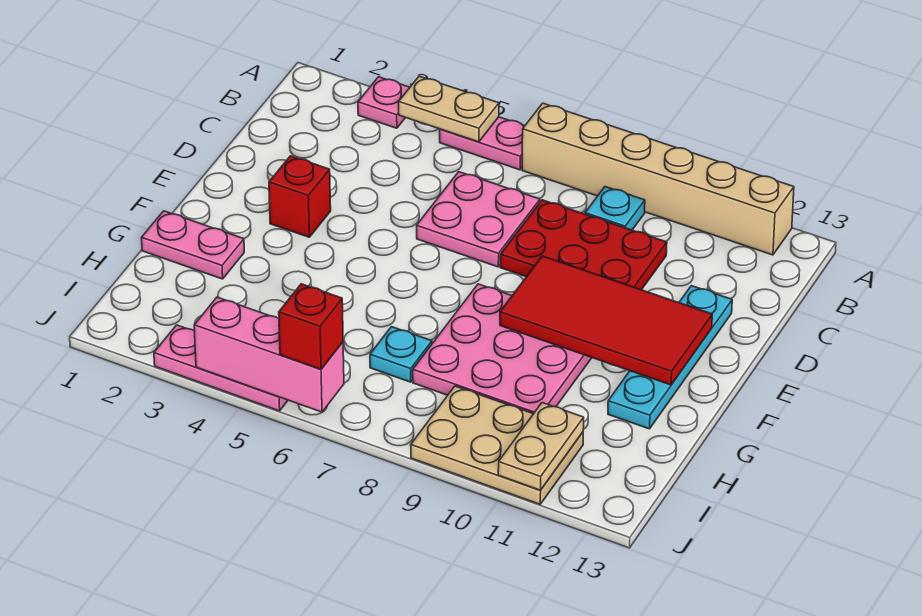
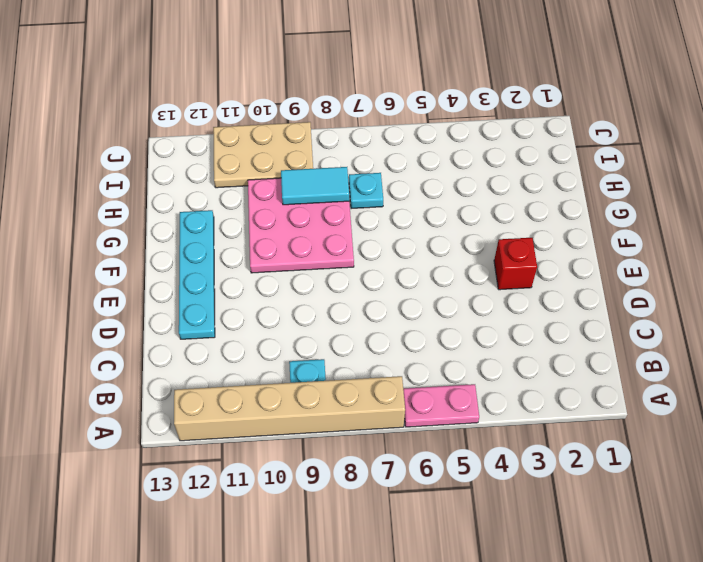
cyan 1x2 tile [281,167,349,205] -> none
none -> pink 1x1 plate [358,77,410,128]
none -> pink 2x2 plate [417,172,540,267]
none -> red 2x3 plate [500,200,667,290]

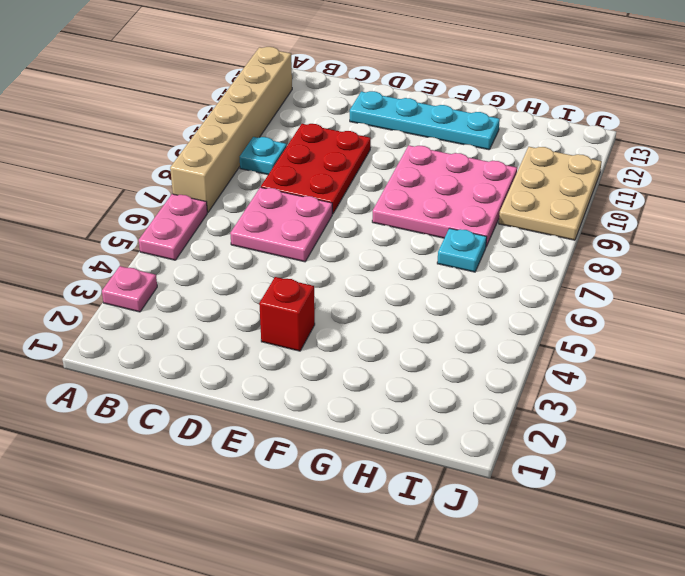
none -> pink 1x2 plate [141,211,244,279]
none -> pink 1x3 plate [154,325,288,411]
none -> tan 1x2 plate [399,76,499,142]

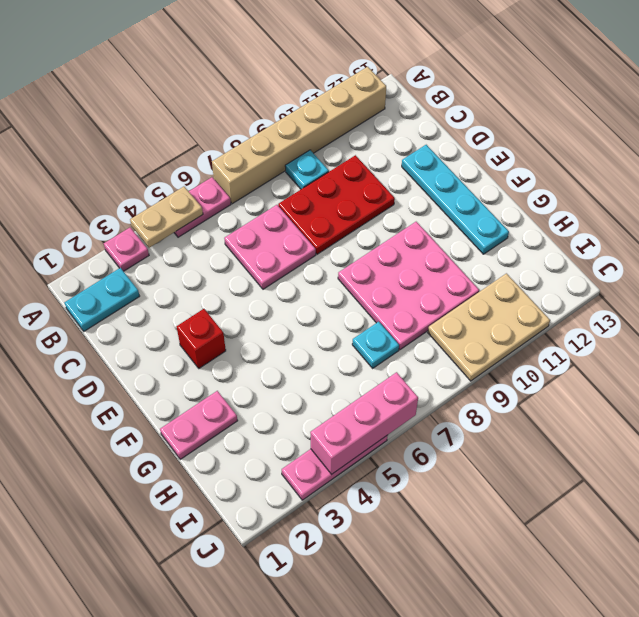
cyan 1x2 plate [64,268,140,331] -> none
none -> red 2x4 tile [500,256,712,385]
none -> tan 1x2 plate [498,403,584,490]
none -> red 1x1 brick [279,284,343,369]

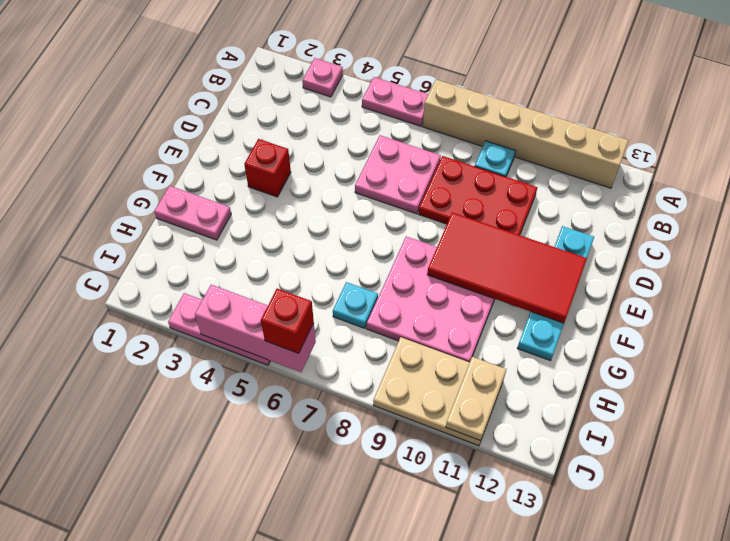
none -> tan 1x2 plate [399,76,499,142]

